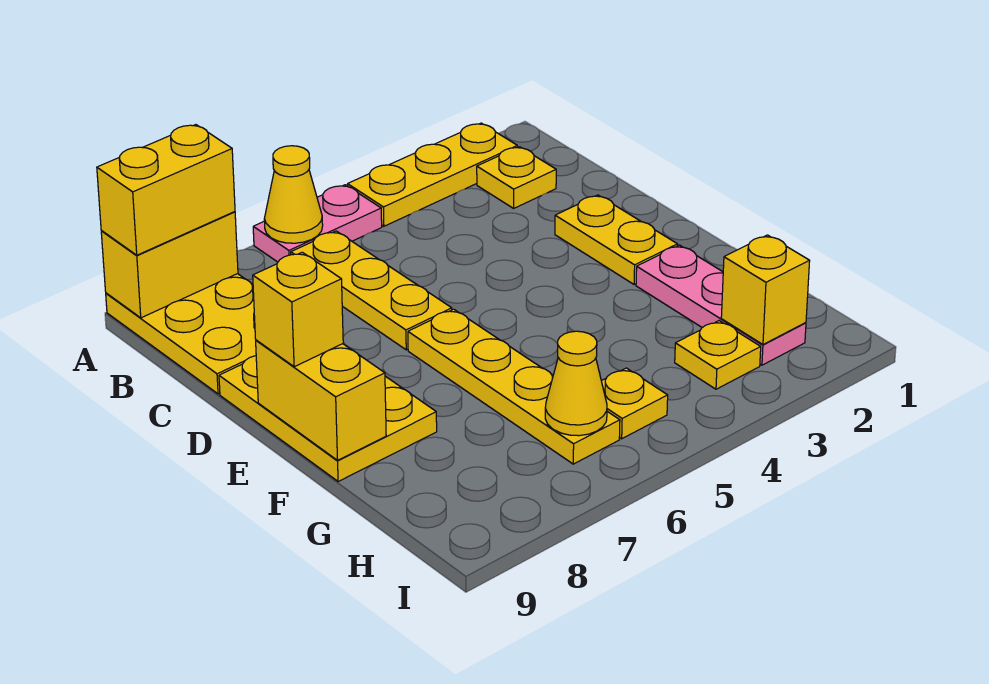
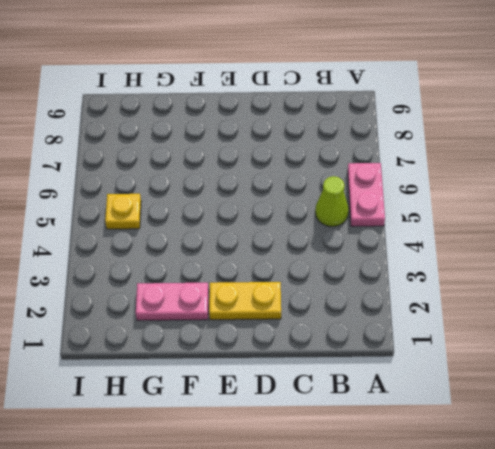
lime 1x1 cone [315,176,349,227] -> none
pink 1x2 plate [136,283,209,320] -> pink 1x3 plate [636,245,806,365]
none -> yellow 1x3 plate [348,123,517,226]
none -> yellow 2x3 plate [106,274,256,394]
none -> yellow 1x1 plate [477,147,556,208]

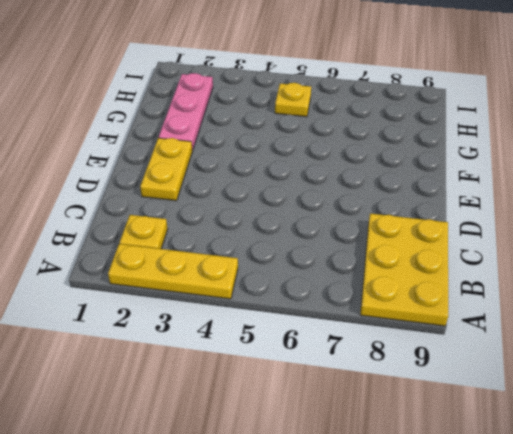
none -> pink 1x2 plate [253,185,382,262]
none -> yellow 1x3 plate [291,231,452,350]
none -> yellow 2x3 plate [219,356,437,482]

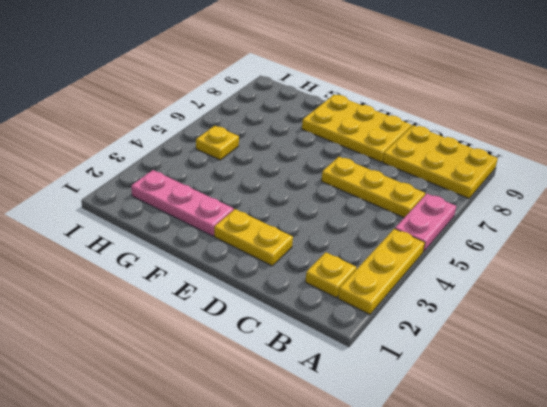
none -> yellow 1x4 plate [408,309,620,464]
none -> yellow 1x1 plate [675,321,761,389]
none -> yellow 1x1 cone [264,146,323,243]

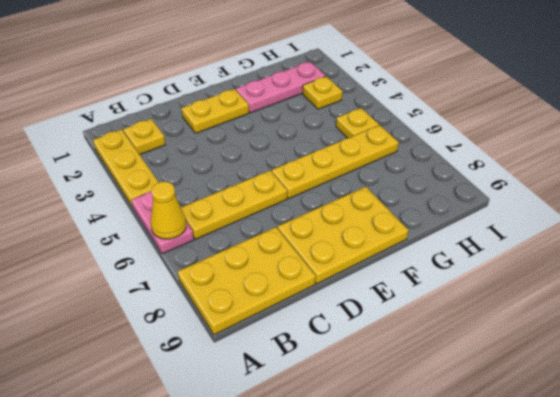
none -> yellow 1x2 brick [101,212,238,318]
none -> yellow 1x2 brick [256,340,386,460]
none -> yellow 1x1 brick [721,235,810,344]

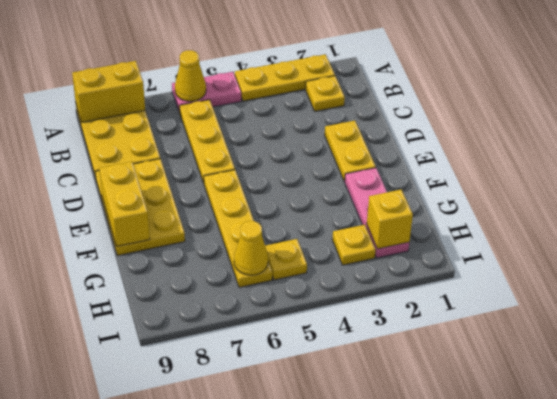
none -> yellow 1x2 brick [97,125,235,255]
none -> yellow 1x1 brick [253,252,343,367]

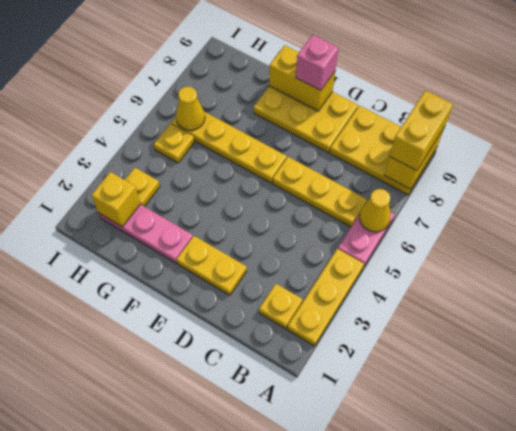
pink 1x1 brick [296,35,339,91] -> yellow 1x1 brick [253,252,343,367]

